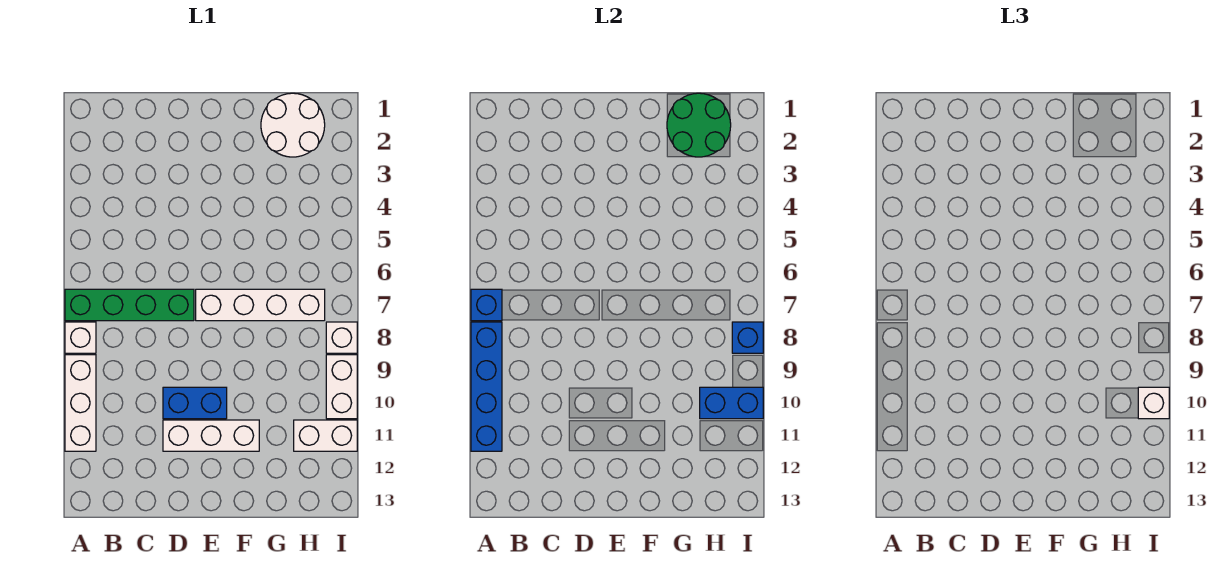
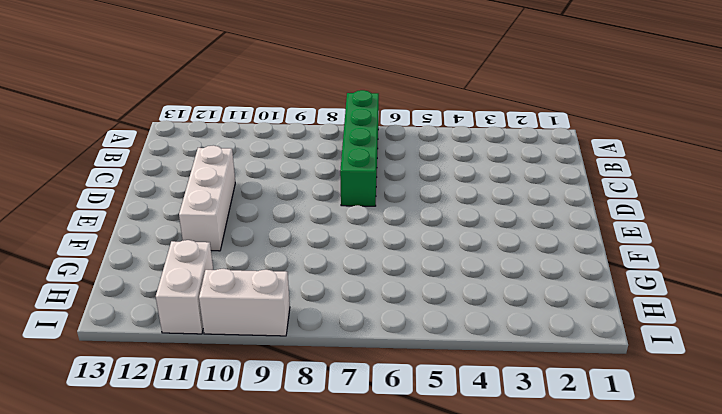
none -> white 1x1 brick [65,322,96,353]
none -> white 1x3 brick [65,355,96,451]
none -> blue 1x2 brick [163,387,227,419]

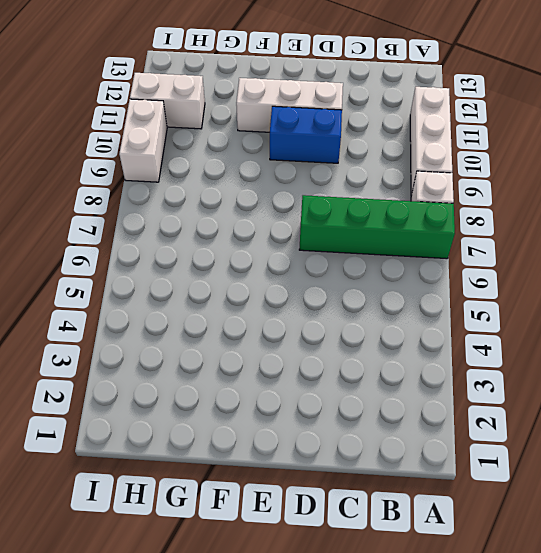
none -> white 1x4 brick [196,289,325,321]
none -> white 2x2 round brick [261,93,325,157]
none -> white 1x1 brick [326,322,357,353]

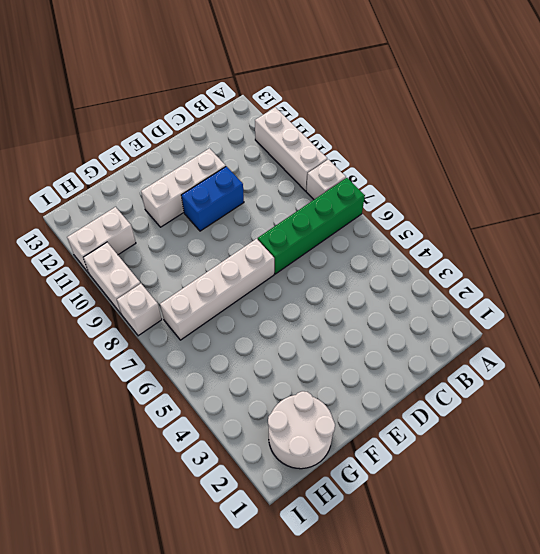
none -> blue 1x1 brick [471,289,502,321]
none -> blue 1x4 brick [471,322,502,451]
none -> green 2x2 round brick [667,93,731,157]

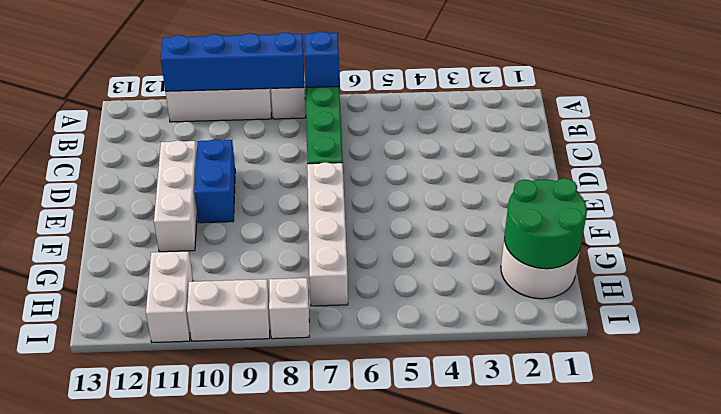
none -> blue 1x2 brick [700,387,763,419]
none -> blue 1x1 brick [732,322,763,353]
none -> white 1x1 brick [1138,387,1169,419]

